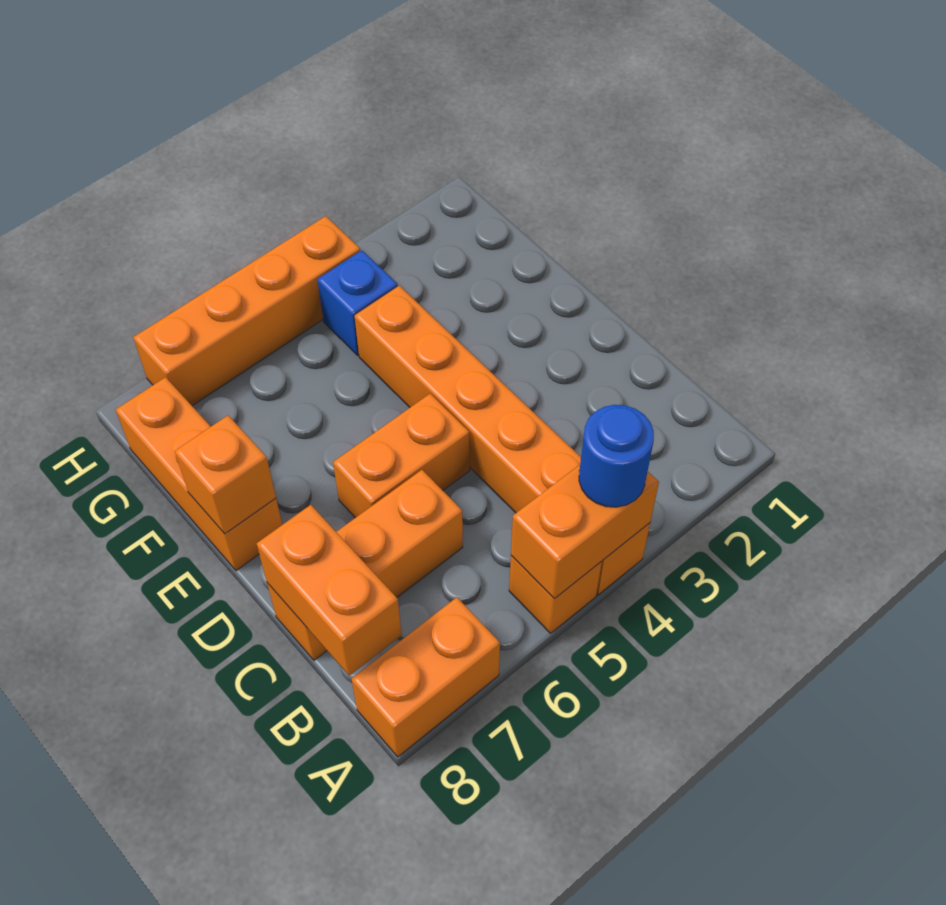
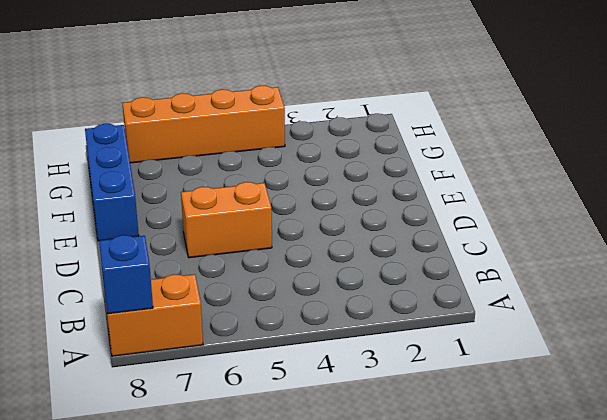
blue 1x1 brick [99,235,153,314] -> blue 1x1 brick moved to [317,250,398,355]
blue 1x3 brick [85,124,139,241] -> orange 1x3 brick [116,377,282,571]
none -> orange 1x6 brick [355,286,650,595]
none -> orange 1x1 brick [509,556,602,633]
none -> orange 1x3 brick [267,470,463,660]

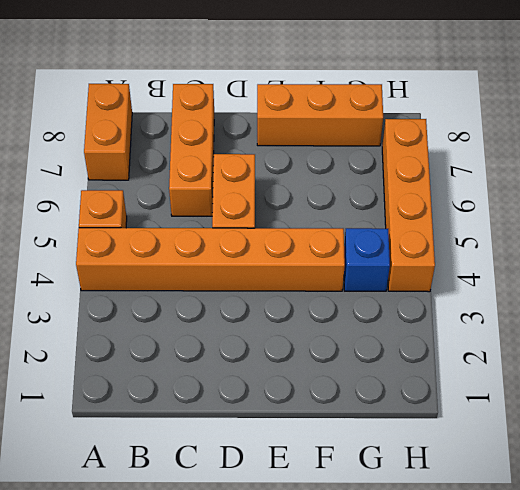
none -> orange 1x2 brick [511,465,659,599]
none -> orange 1x2 brick [257,505,401,676]
none -> orange 1x1 brick [175,416,276,534]

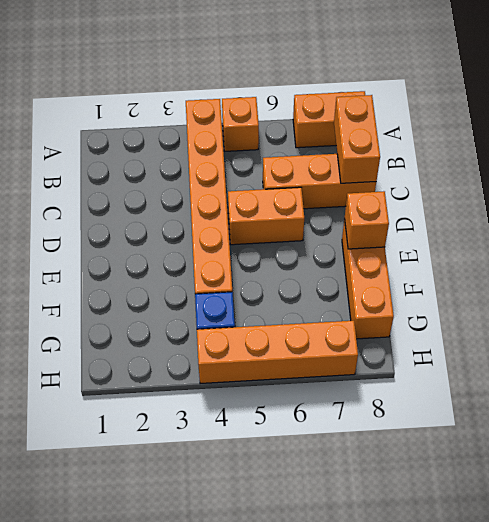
none -> orange 1x2 brick [511,465,659,599]
none -> blue 1x1 round brick [579,405,654,507]

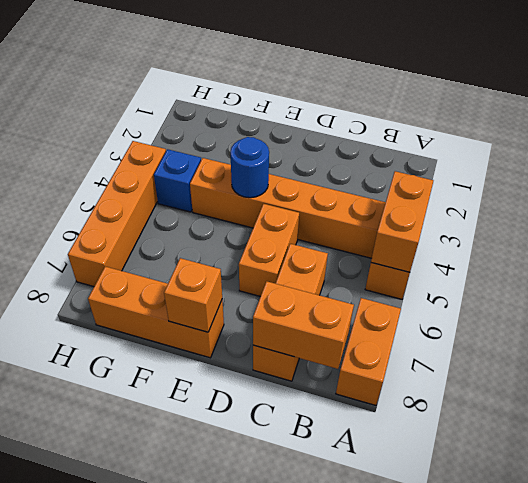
blue 1x1 round brick [230,137,269,198] -> blue 1x1 round brick moved to [579,405,654,507]

